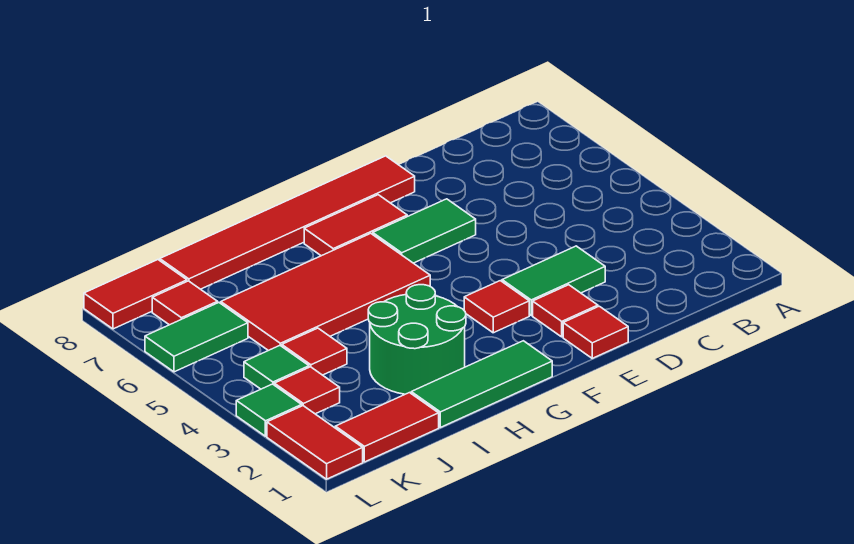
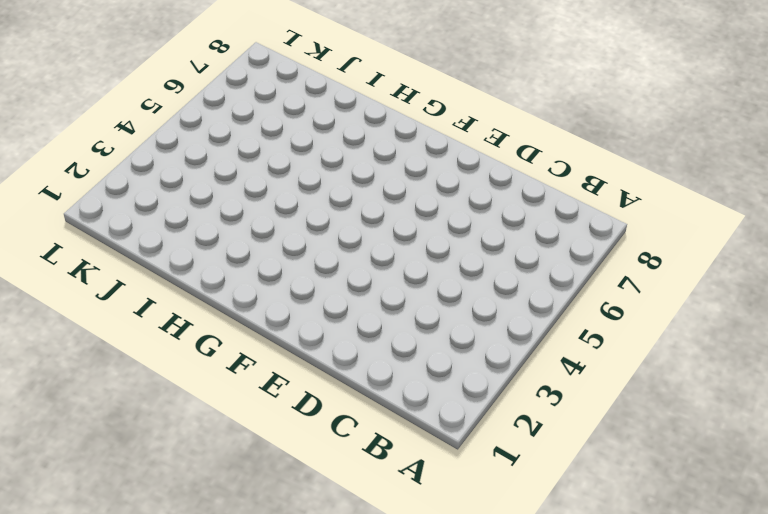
none -> green 1x2 tile [502,246,605,315]
none -> red 1x1 tile [563,306,628,358]
none -> red 1x1 tile [533,285,598,337]

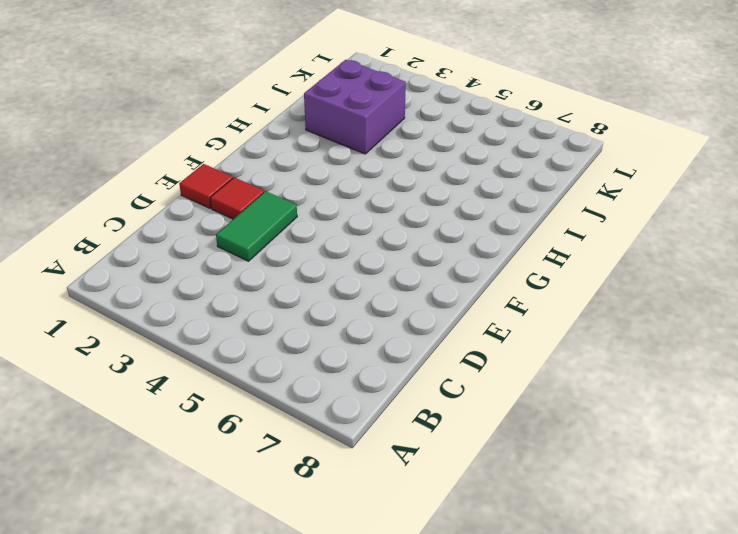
purple 2x2 brick [304,60,406,154] -> green 2x2 round brick [368,285,466,394]
none -> green 1x2 tile [373,199,476,263]
none -> red 1x6 tile [160,156,415,289]
none -> red 1x1 tile [464,281,529,333]

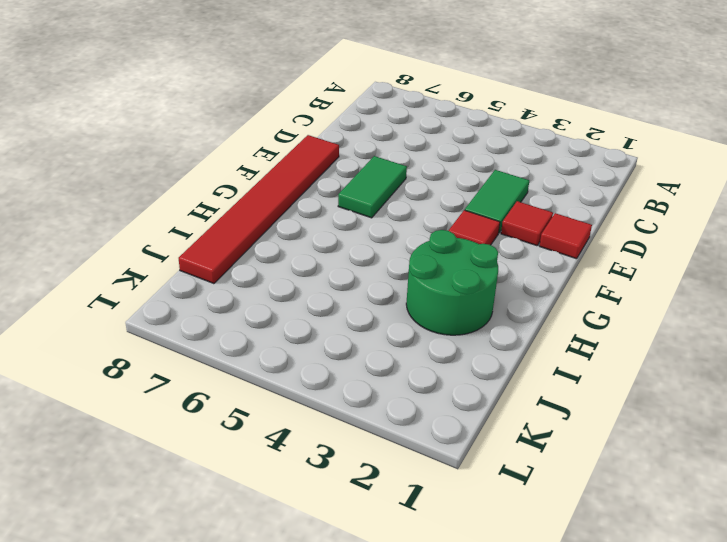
none -> red 1x2 tile [304,195,407,256]
none -> green 1x3 tile [411,341,552,427]
none -> red 2x4 tile [221,233,430,351]

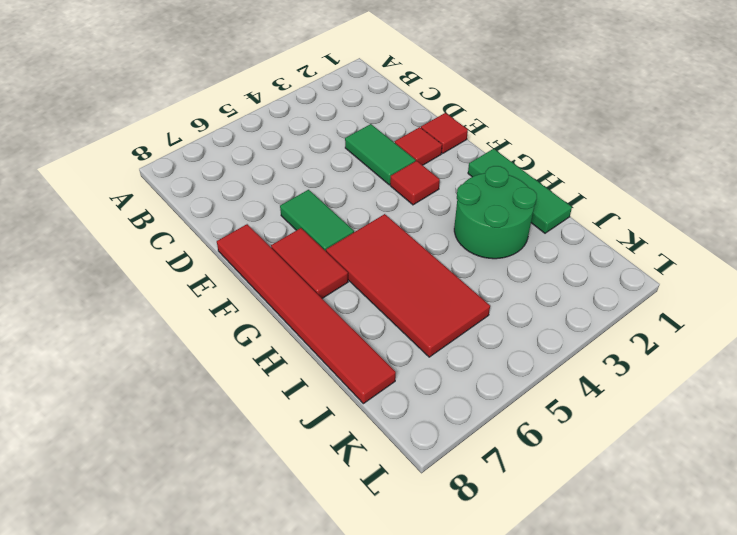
none -> red 1x2 tile [335,393,439,462]
none -> red 1x1 tile [282,328,347,375]
none -> red 1x1 tile [274,367,340,414]

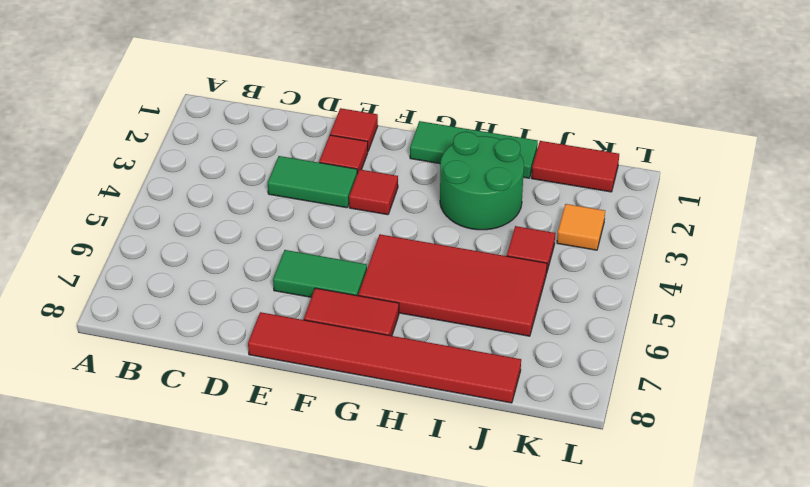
orange 1x1 tile [557,204,605,250] -> red 1x1 tile [274,367,340,414]
none -> green 1x1 tile [244,346,309,389]
none -> green 1x2 tile [145,303,248,372]
none -> red 1x1 tile [152,281,218,325]

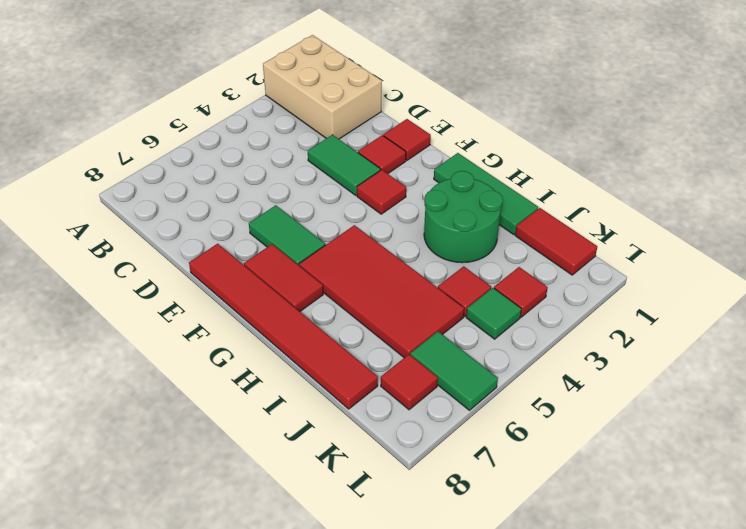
tan 2x3 brick [263,35,382,139] -> none
none -> red 1x2 tile [84,260,187,329]
none -> red 1x2 tile [267,406,363,479]
none -> green 1x1 tile [236,384,302,436]

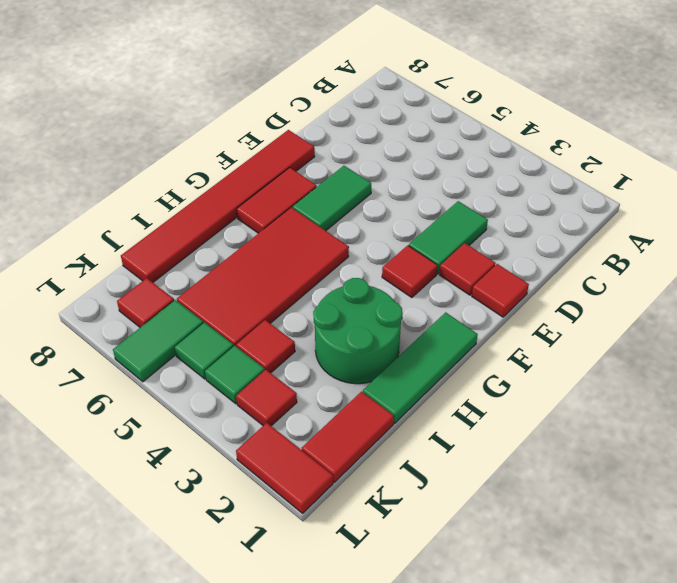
green 1x1 tile [175,323,233,379] -> green 1x1 tile moved to [236,384,302,436]
none -> red 1x2 tile [84,260,187,329]

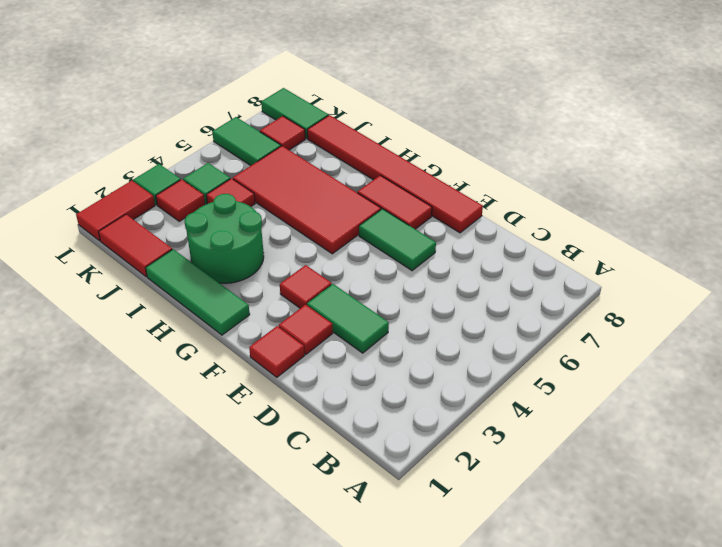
green 1x2 tile [261,88,328,139] -> red 1x2 tile [84,260,187,329]

